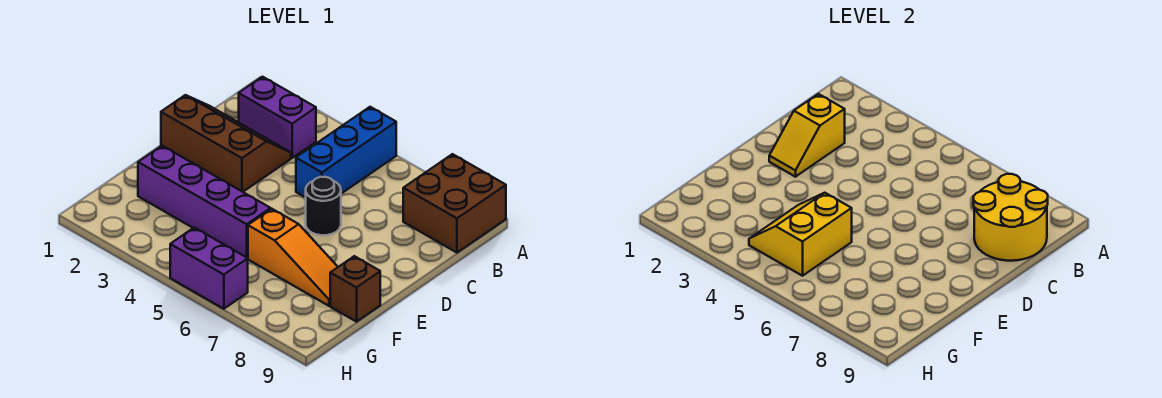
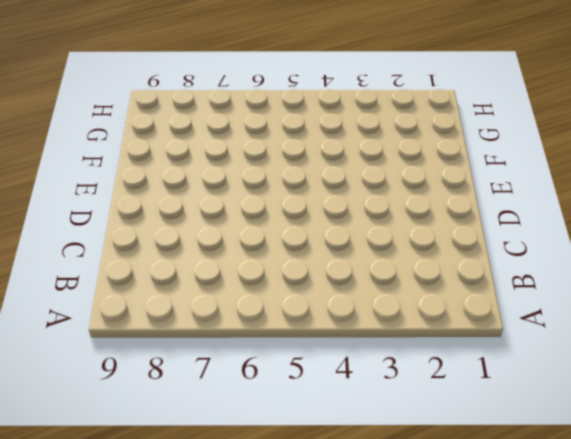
none -> blue 1x3 brick [296,107,396,197]
none -> brown 2x2 brick [403,154,506,253]
none -> purple 1x2 brick [239,77,316,158]

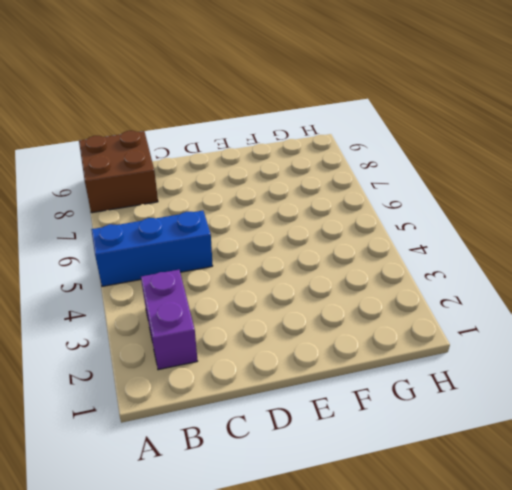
none -> brown 2x3 slope [161,95,291,192]
none -> black 1x1 round brick [306,177,341,235]
none -> purple 1x4 brick [138,146,271,258]

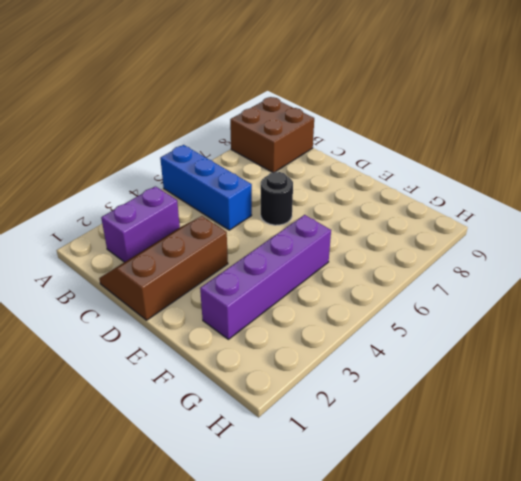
none -> orange 1x3 slope [248,209,338,306]
none -> brown 1x1 brick [330,256,380,322]
none -> purple 1x2 brick [170,228,248,309]

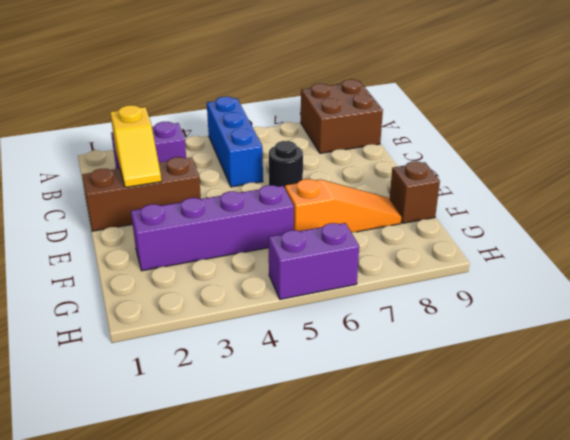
none -> yellow 2x2 round brick [973,174,1048,261]
none -> yellow 2x2 slope [749,193,852,276]

